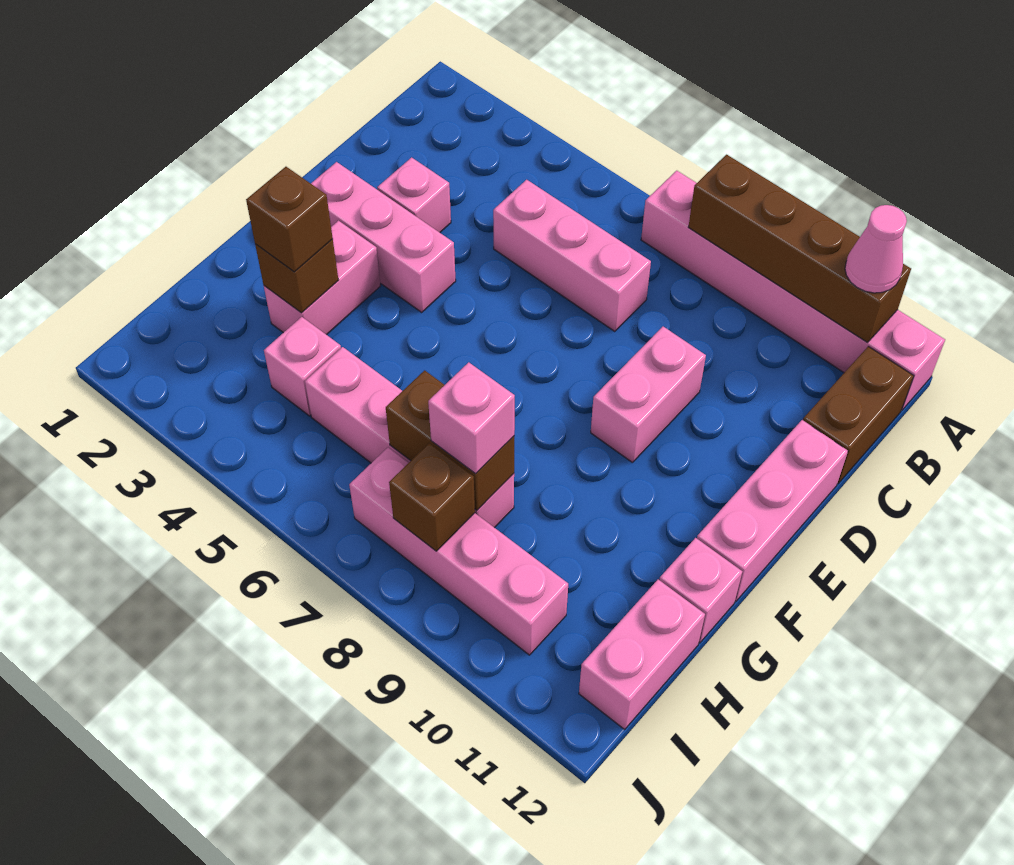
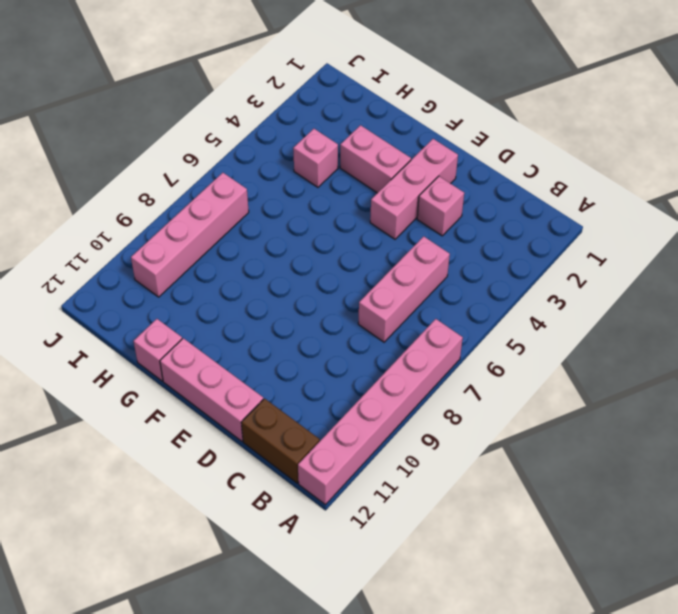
none -> pink 1x2 brick [591,327,706,463]
none -> pink 1x4 brick [305,347,514,528]
none -> pink 1x2 brick [579,580,705,729]

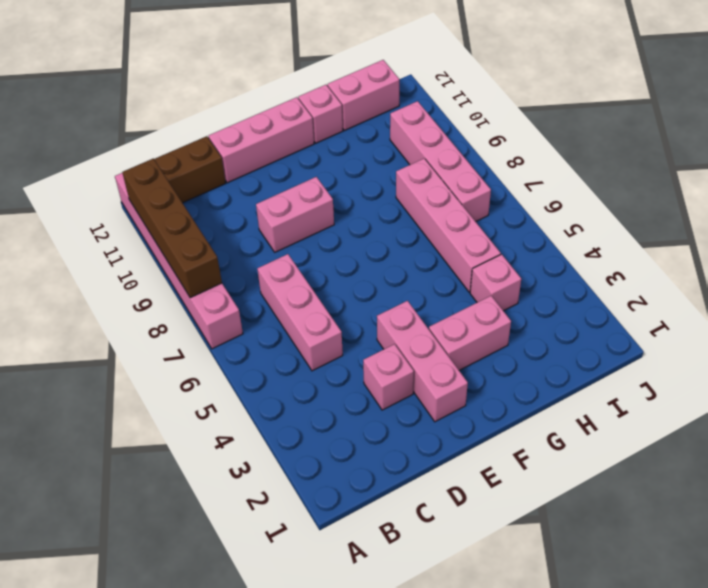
none -> brown 1x1 brick [255,239,338,313]
none -> brown 1x2 brick [386,370,514,510]
none -> brown 1x1 brick [389,443,475,551]

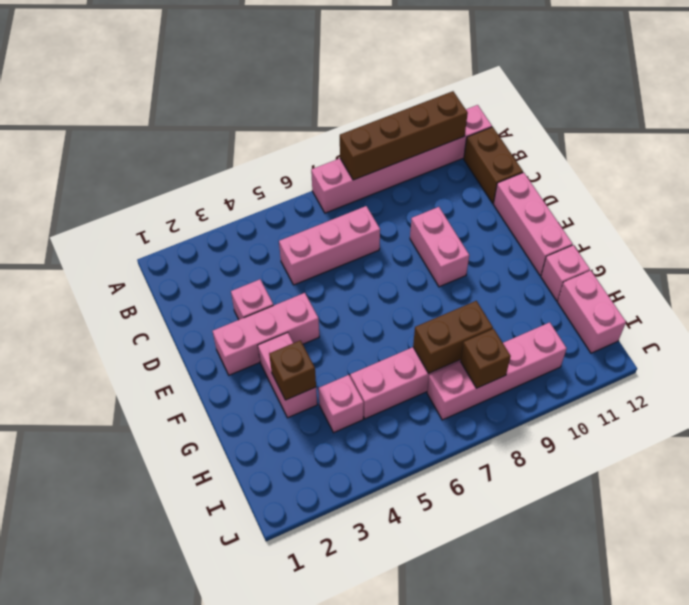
none -> pink 1x1 cone [845,205,907,293]
none -> brown 1x1 brick [246,167,333,272]
none -> pink 1x1 brick [428,362,515,474]

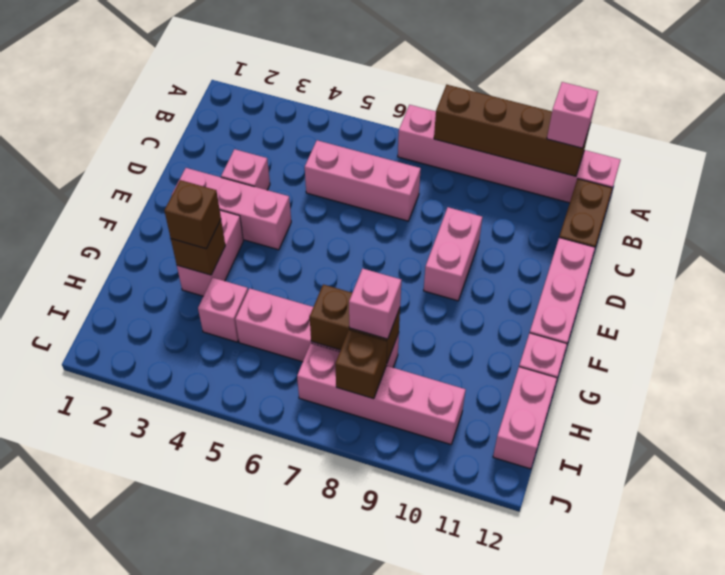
pink 1x1 brick [547,82,598,148] -> pink 1x1 cone [845,205,907,293]

